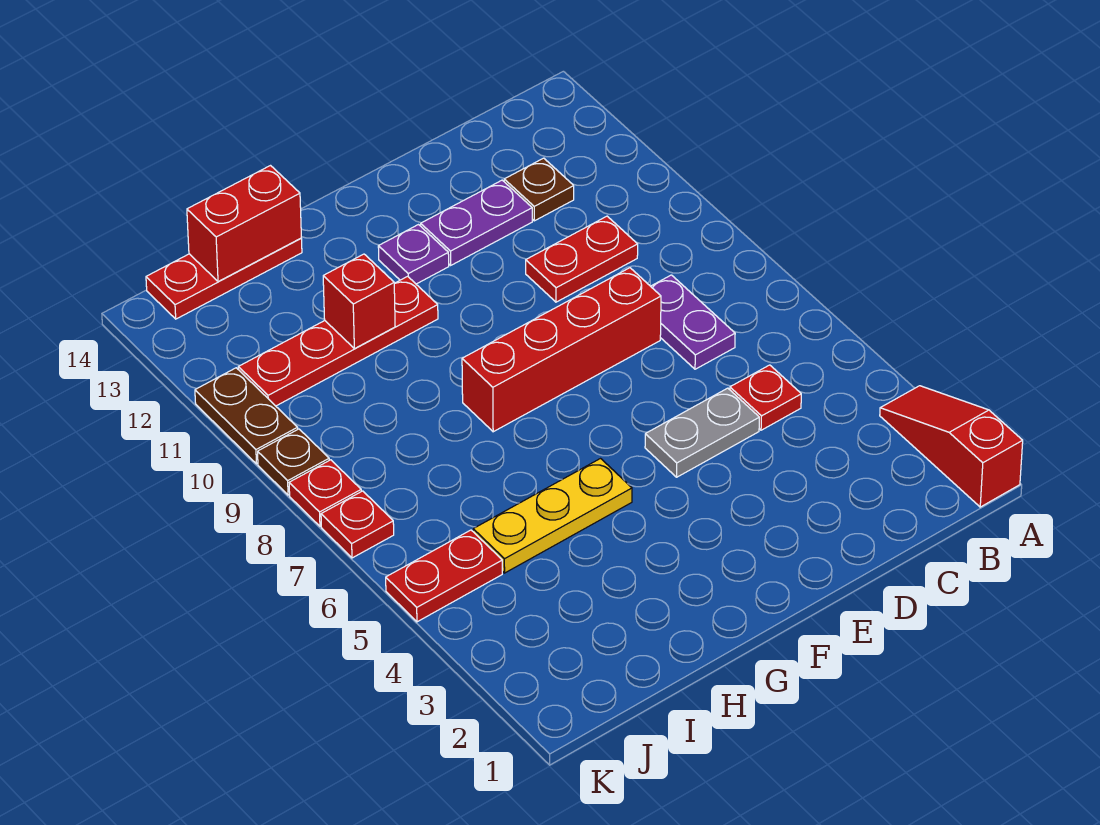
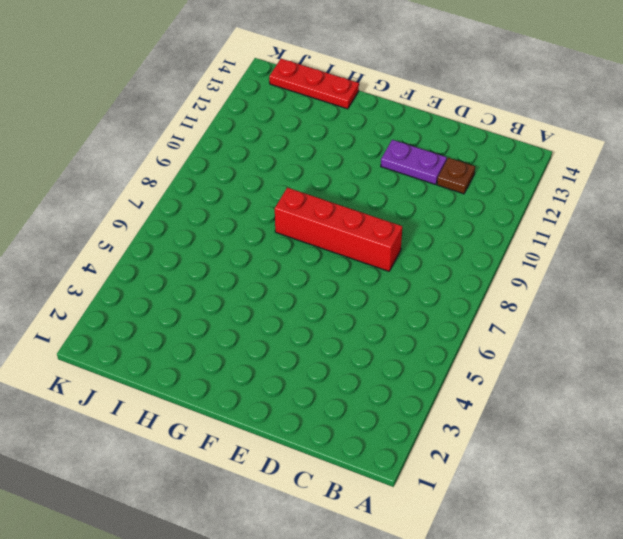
none -> red 1x3 slope [880,386,1023,507]
none -> red 1x1 plate [730,365,801,430]
none -> purple 1x2 plate [651,275,735,369]

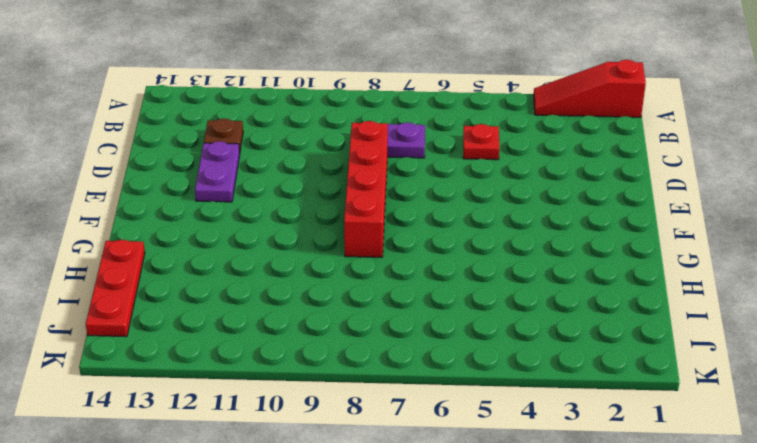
none -> red 1x2 plate [526,216,638,302]
none -> grey 1x2 plate [645,388,759,477]
none -> purple 1x1 plate [378,225,449,284]

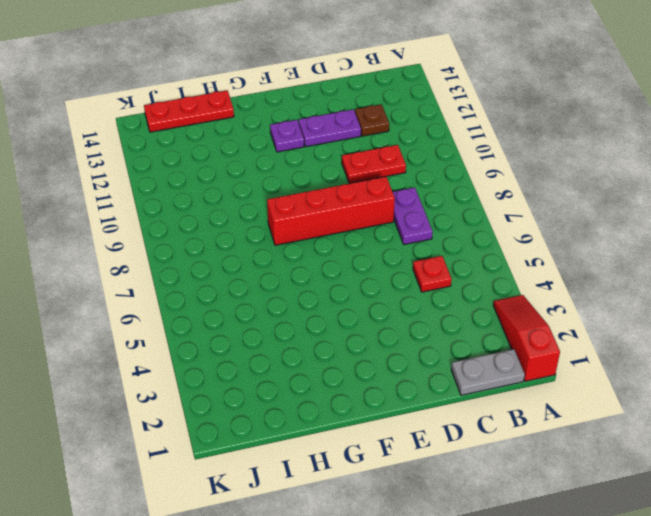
grey 1x2 plate [451,349,525,395] -> grey 1x2 plate moved to [645,388,759,477]
none -> yellow 1x3 plate [473,459,632,573]
none -> red 1x4 plate [238,276,438,406]
none -> red 1x2 plate [386,530,502,622]

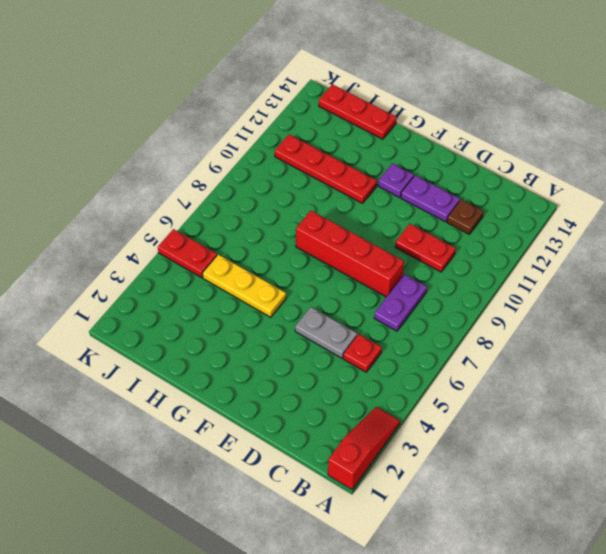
none -> red 1x1 plate [321,491,394,558]
none -> red 1x1 plate [289,460,361,526]
none -> brown 1x1 plate [258,429,329,495]

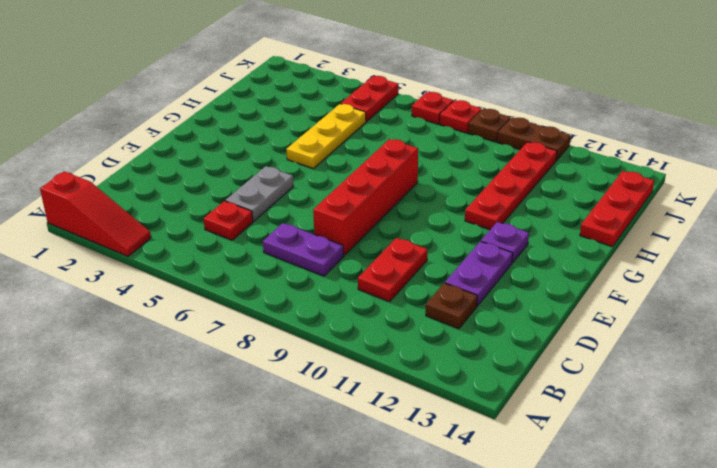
none -> red 1x1 brick [323,254,395,349]
none -> red 1x2 brick [187,166,301,282]

